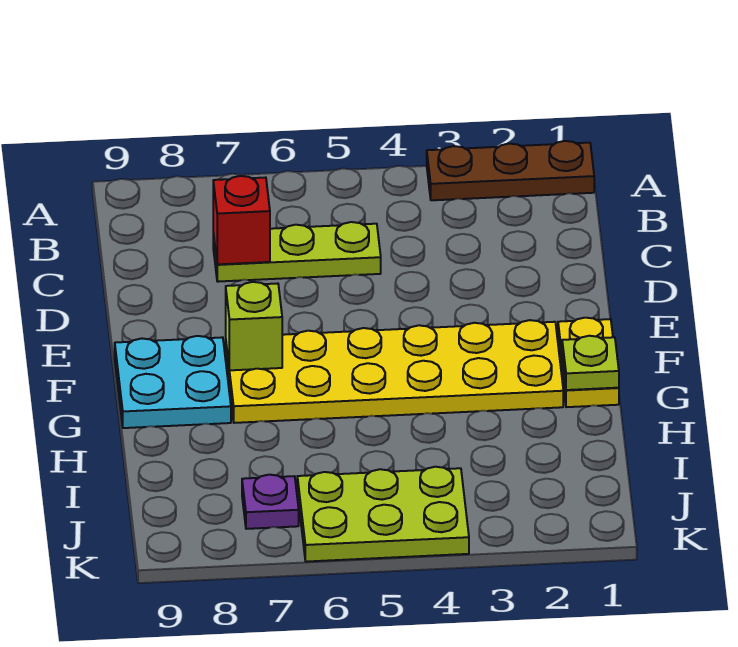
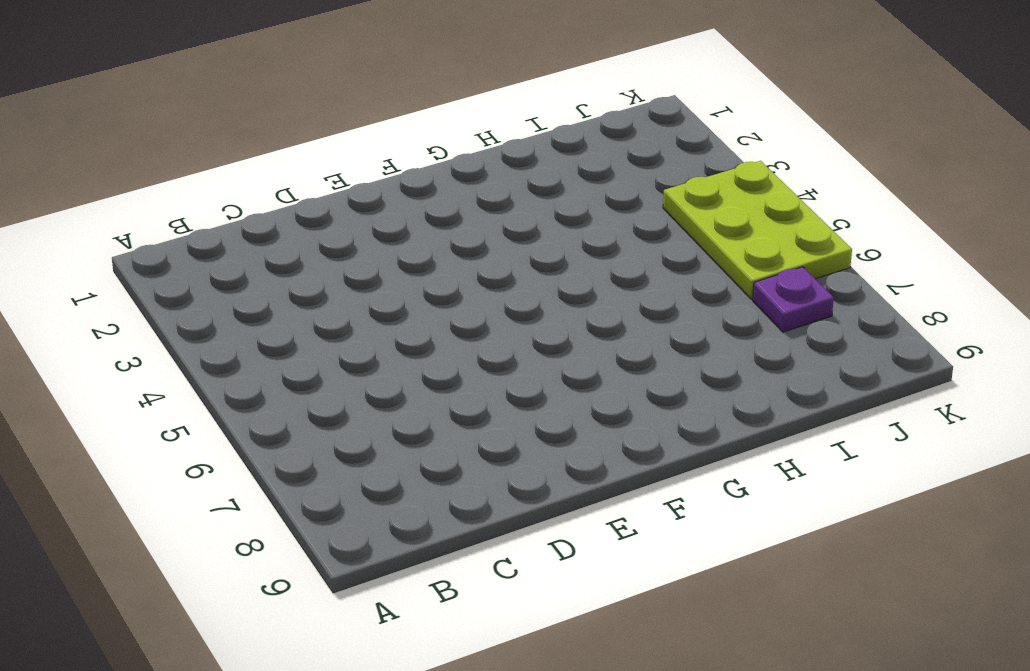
none -> brown 1x3 plate [427,141,594,200]
none -> lime 1x3 plate [213,222,381,282]

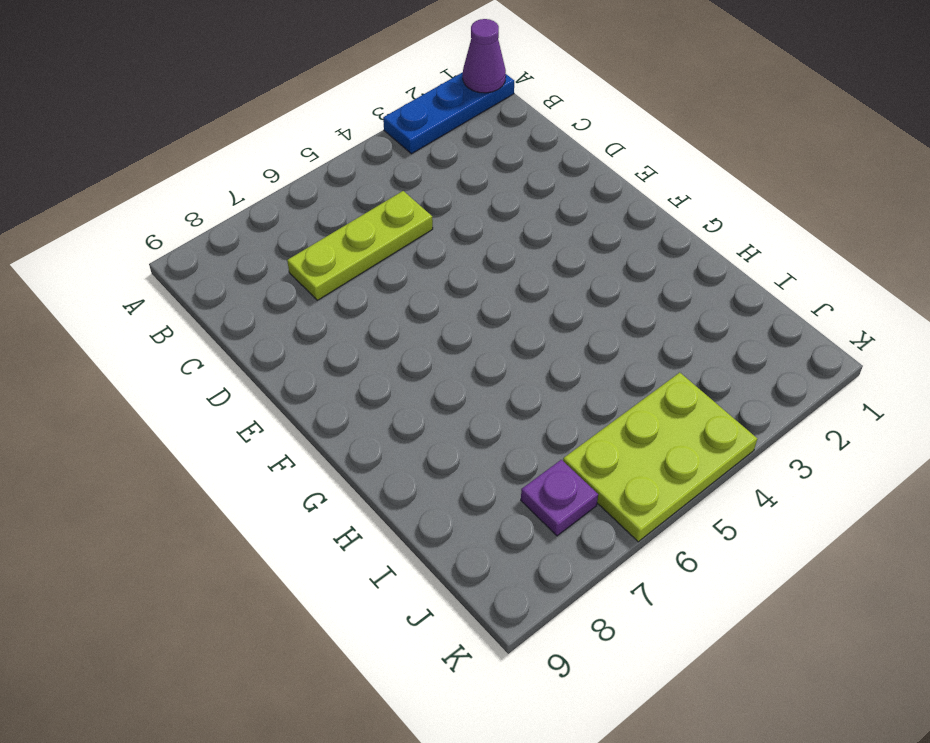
blue 1x3 plate [383,72,514,154] -> brown 1x3 plate [427,141,594,200]
purple 1x1 cone [463,19,506,93] -> none
none -> yellow 1x2 plate [558,318,619,407]
none -> yellow 2x6 plate [226,320,563,423]

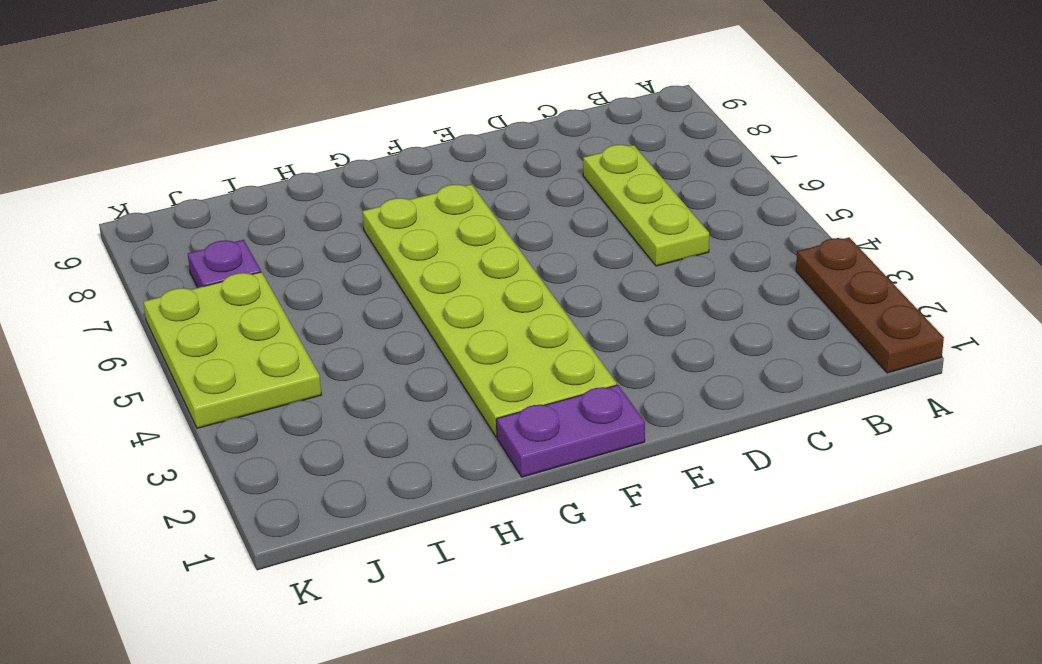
purple 1x2 plate [496,385,645,477] -> yellow 1x2 plate [558,318,619,407]
lime 2x6 plate [362,184,617,437] -> yellow 2x6 plate [226,320,563,423]
none -> cyan 2x2 plate [115,336,231,428]
none -> red 1x1 brick [213,176,270,264]

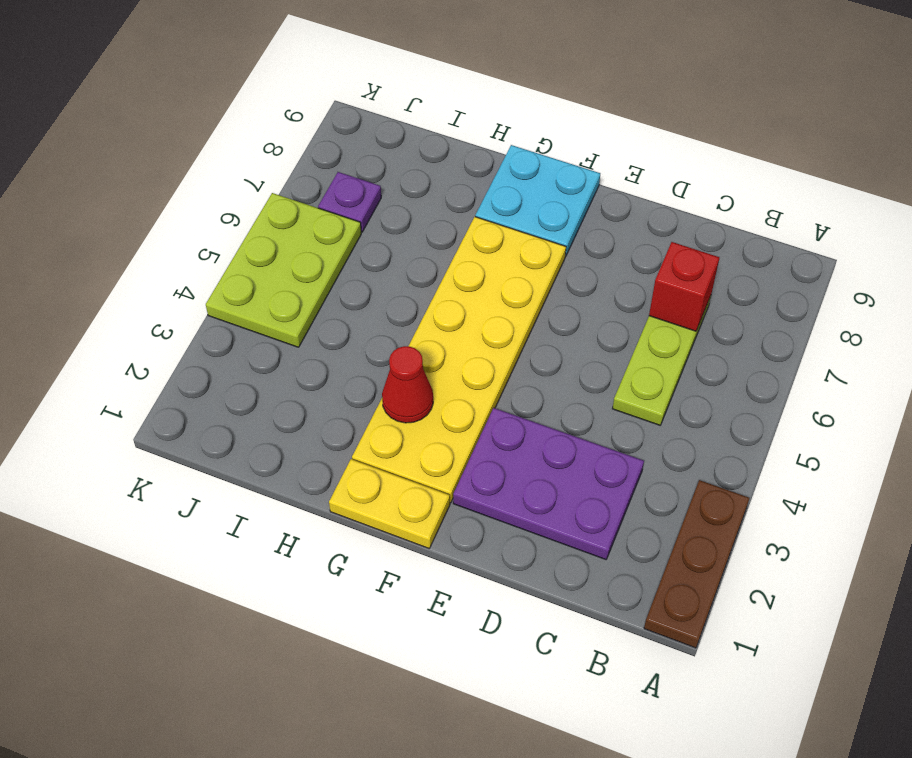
purple 2x3 plate [453,408,644,559] -> none
red 1x1 cone [382,346,433,423] -> none
none -> lime 1x1 brick [226,282,282,370]
none -> lime 1x1 plate [562,336,619,390]

